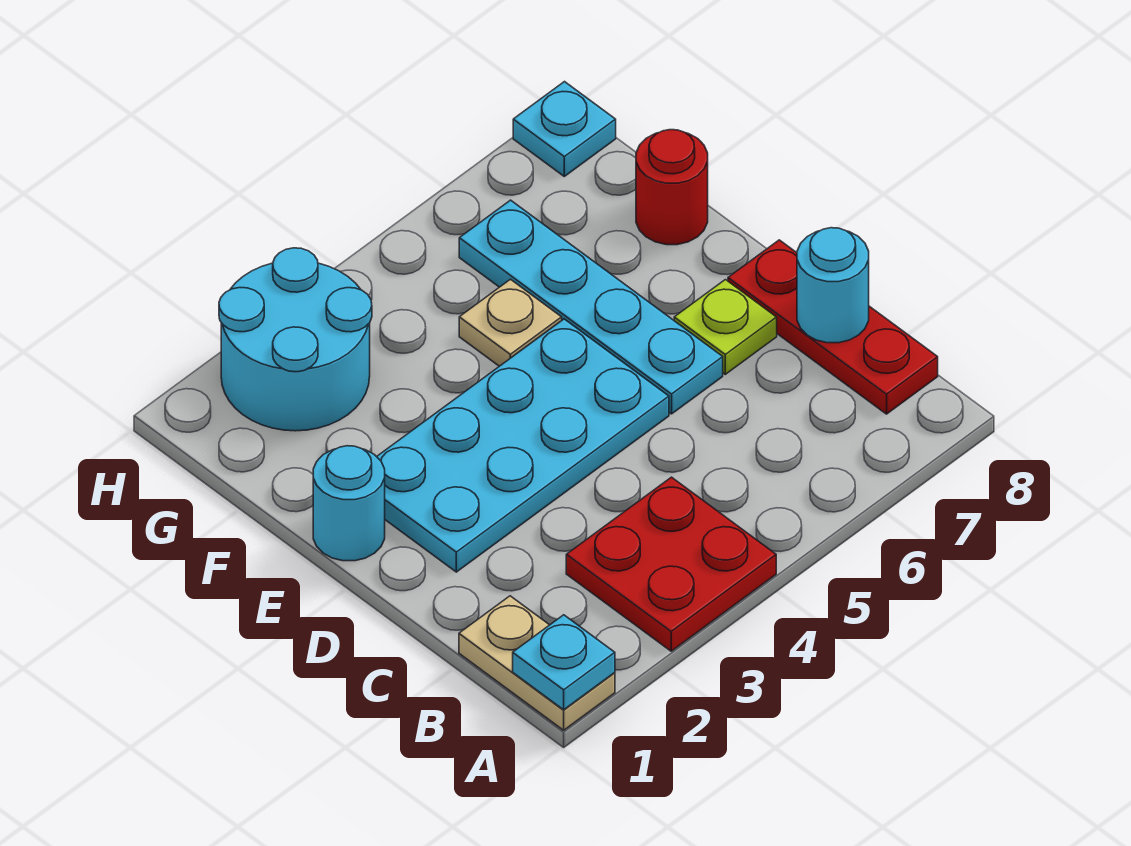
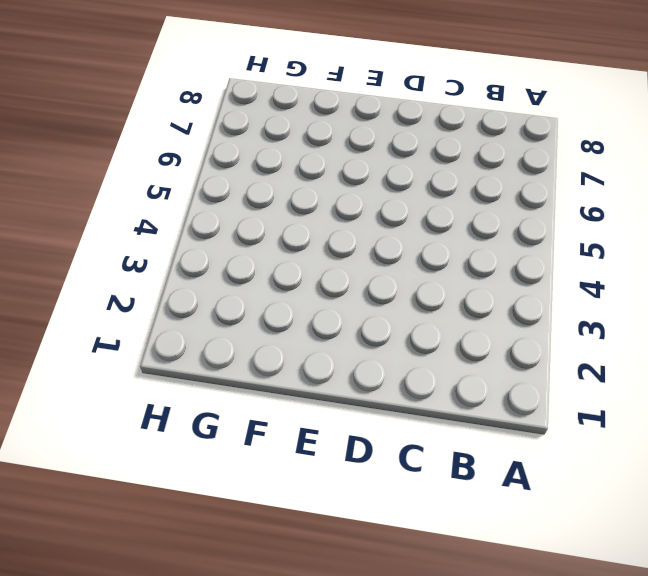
none -> tan 1x2 plate [459,596,615,730]
none -> red 2x2 plate [566,477,776,651]
none -> red 1x3 plate [728,240,938,414]

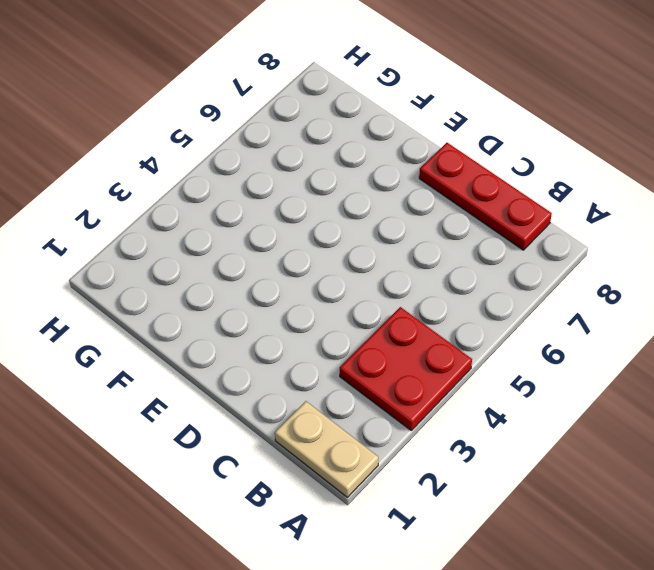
none -> cyan 2x4 plate [377,319,669,572]
none -> cyan 1x4 plate [459,200,723,414]
none -> lime 1x1 plate [674,280,777,374]

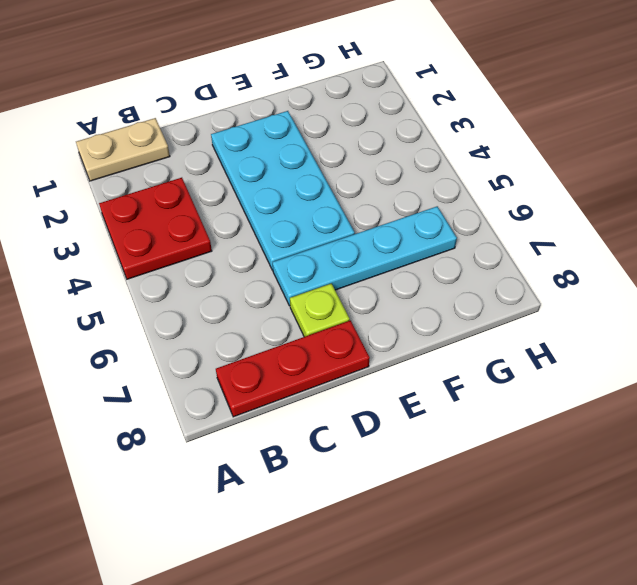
none -> cyan 1x1 round brick [313,446,385,561]
none -> tan 1x1 plate [459,279,562,366]
none -> red 1x1 round brick [636,130,708,245]

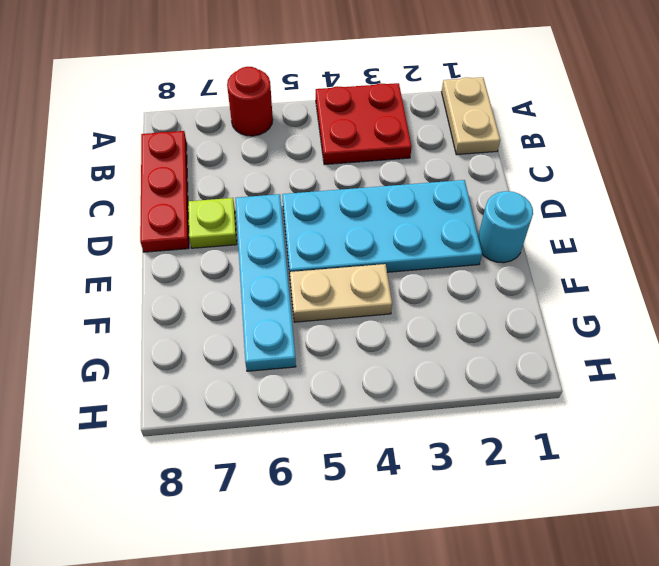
red 1x1 round brick [227,67,273,136] -> red 1x1 round brick moved to [636,130,708,245]
tan 1x2 plate [290,264,392,322] -> tan 1x1 plate [459,279,562,366]
none -> cyan 2x2 round brick [219,248,372,431]
none -> cyan 1x1 plate [513,82,616,176]
none -> cyan 1x1 plate [513,615,615,710]

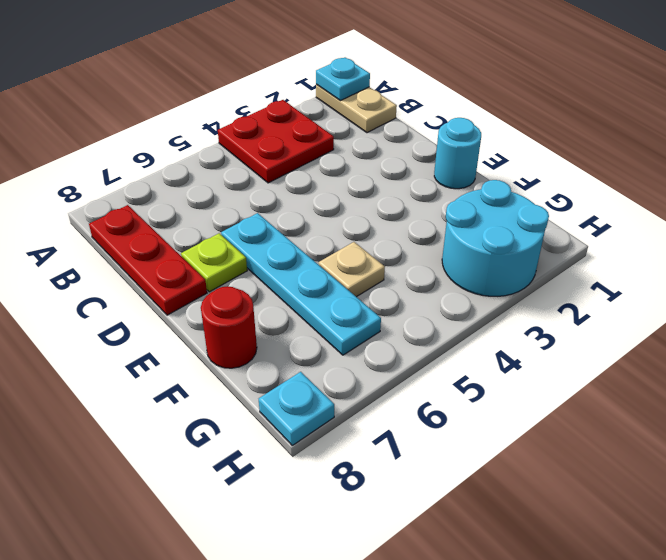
none -> cyan 2x4 plate [377,319,669,572]
none -> cyan 1x1 round brick [797,228,869,343]

